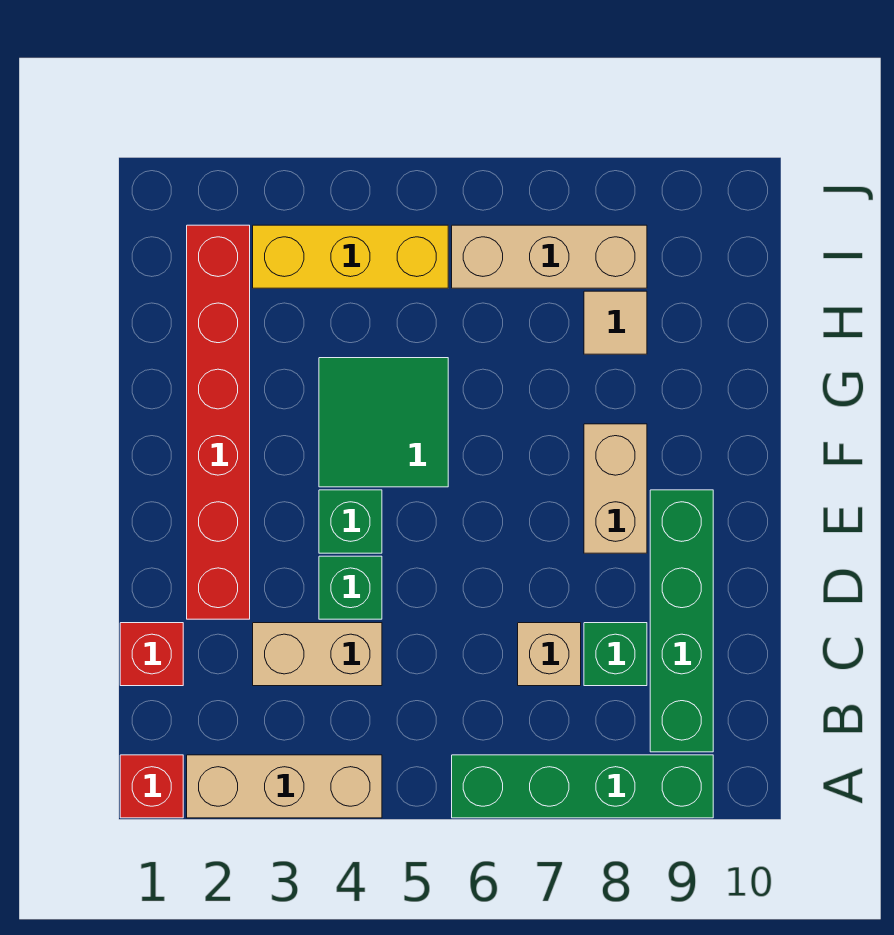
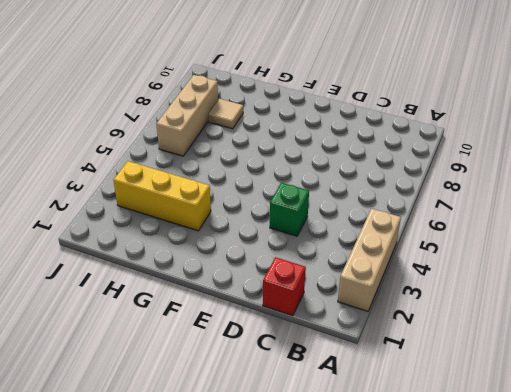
yellow 1x3 brick [114,161,211,231] -> yellow 1x3 brick turned to [253,225,448,288]
none -> red 1x1 brick [120,755,183,818]
none -> green 1x4 brick [452,755,713,818]
none -> green 1x4 brick [650,490,713,752]

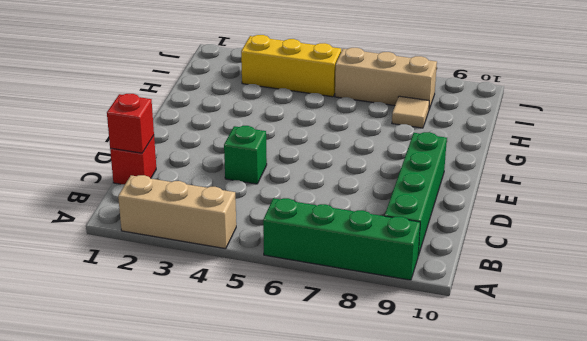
red 1x1 brick [107,94,154,153] -> red 1x1 brick moved to [120,755,183,818]
none -> tan 1x2 brick [253,623,382,686]
none -> tan 1x1 brick [518,623,581,686]
none -> green 1x1 brick [584,623,647,686]

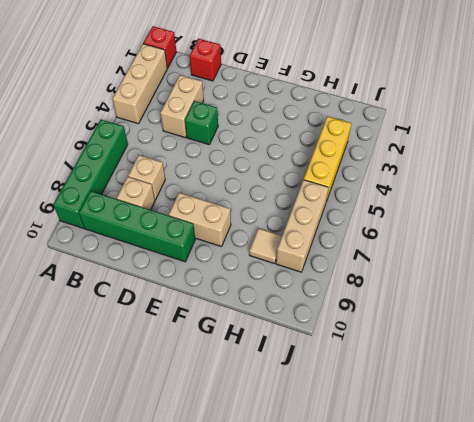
tan 1x1 brick [117,177,155,210] -> green 1x1 brick [584,623,647,686]
none -> red 1x6 brick [187,225,250,619]
none -> green 1x1 brick [319,490,382,553]
none -> green 2x2 tile [319,358,448,487]

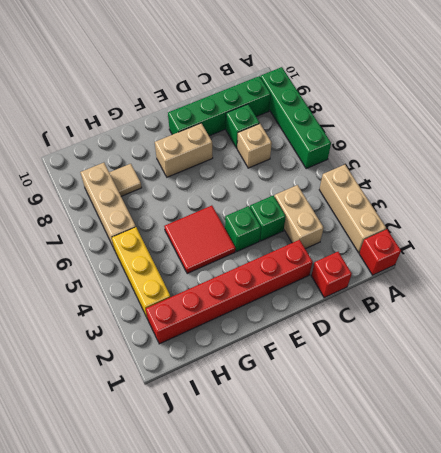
red 2x2 tile [164,206,236,274] -> green 2x2 tile [319,358,448,487]

